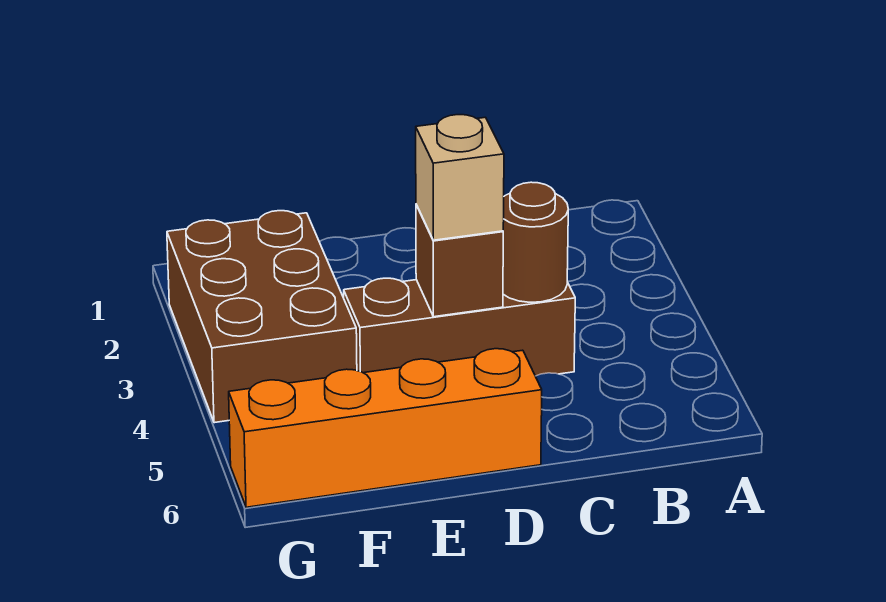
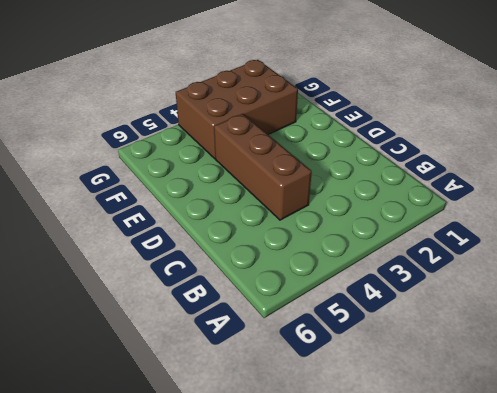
none -> orange 1x4 brick [229,349,542,507]
none -> brown 1x1 round brick [503,182,568,302]

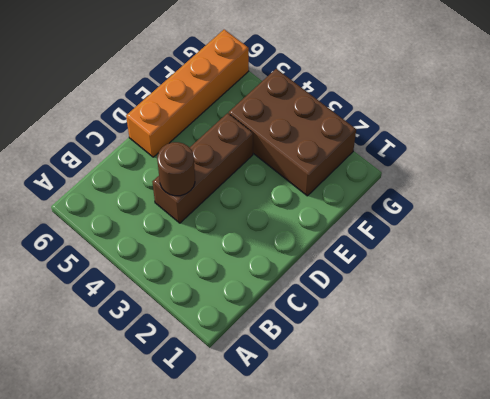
none -> brown 1x1 brick [416,205,503,317]
none -> tan 1x1 brick [416,115,504,240]

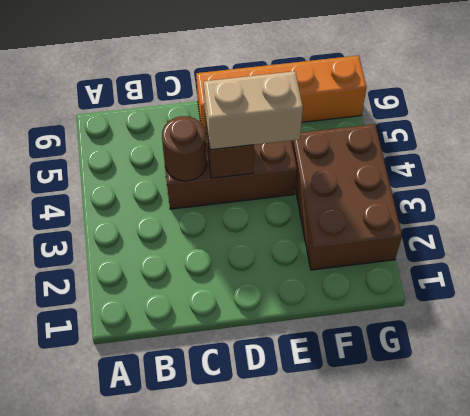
tan 1x2 brick [204,71,303,150] -> tan 1x1 brick [416,115,504,240]

